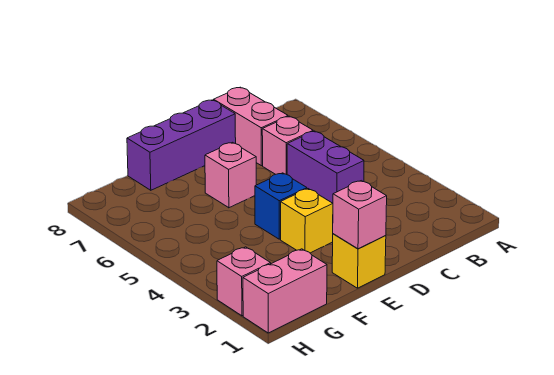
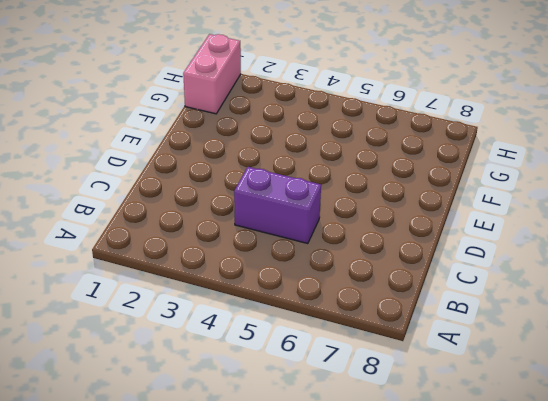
none -> pink 1x1 brick [262,116,313,175]
none -> pink 1x2 brick [214,87,288,166]

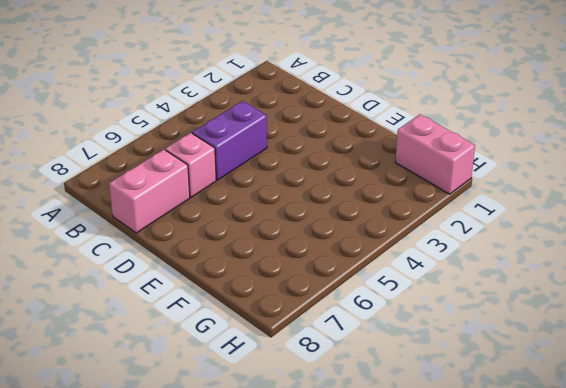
none -> purple 1x3 brick [127,100,236,190]
none -> yellow 1x1 brick [332,234,386,288]

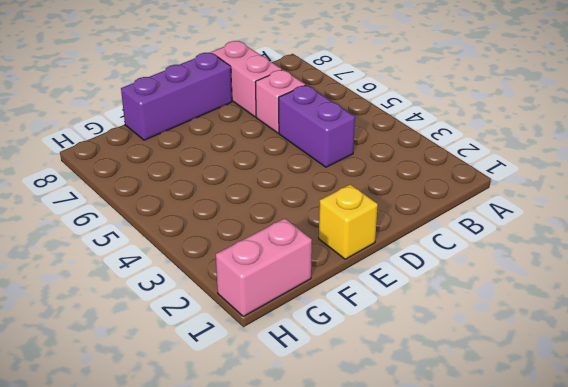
none -> yellow 1x1 brick [281,189,333,253]
none -> blue 1x1 brick [255,173,307,239]

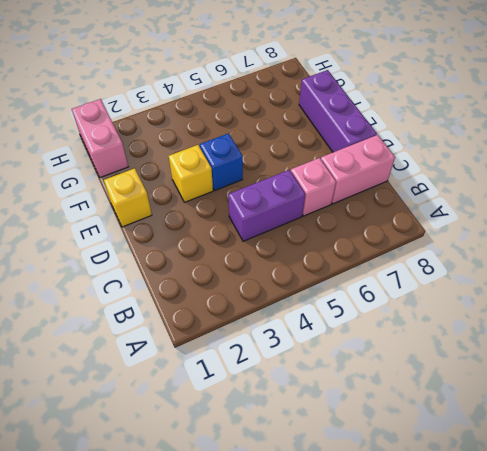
none -> pink 1x1 brick [205,142,256,208]
none -> pink 1x1 brick [217,247,271,316]

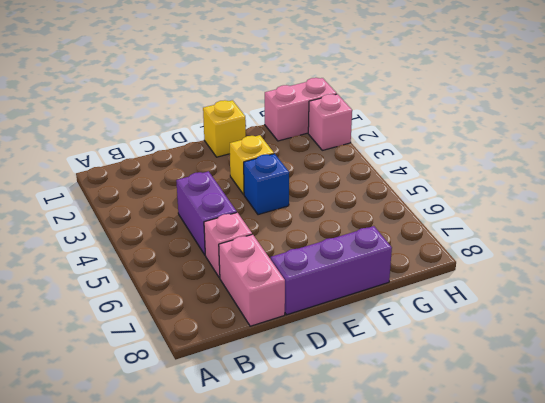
none -> pink 1x1 brick [205,142,256,208]
none -> pink 1x1 brick [333,181,387,249]

